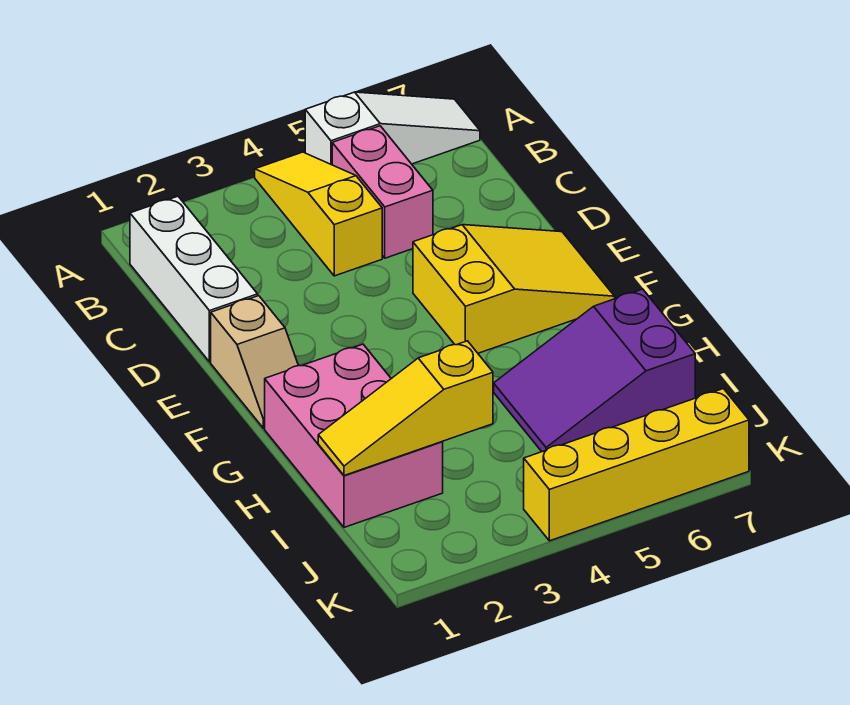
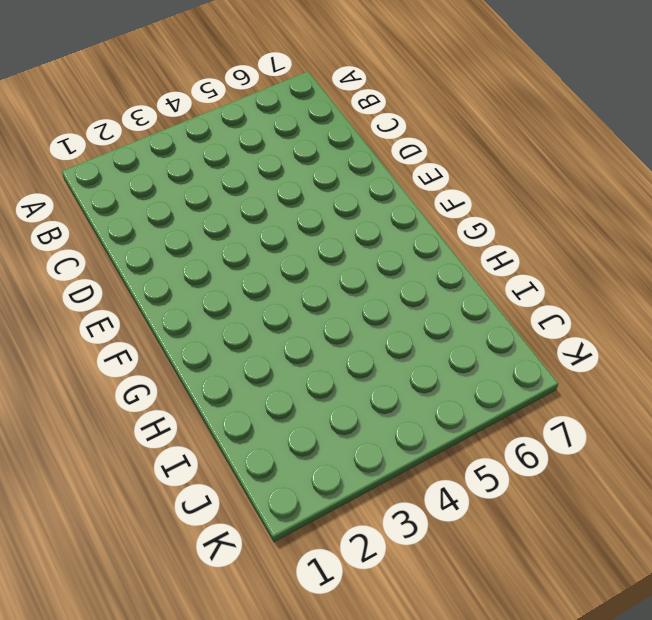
none -> yellow 1x3 slope [255,152,382,276]
none -> white 1x3 slope [305,92,480,165]

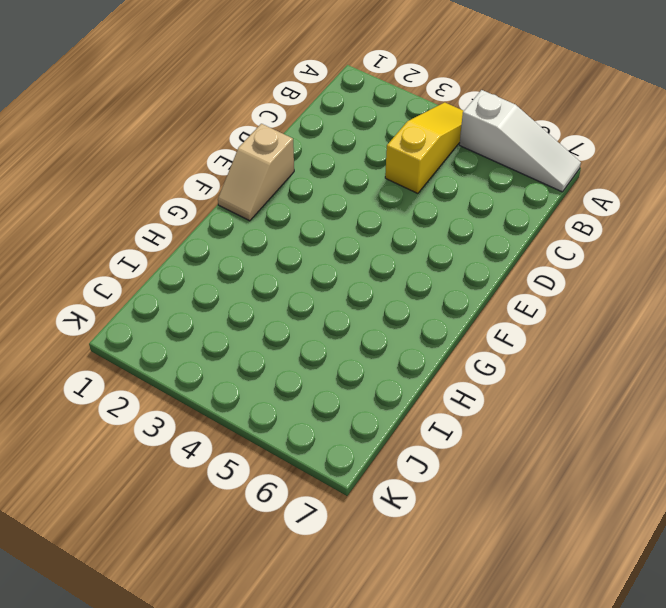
none -> white 1x3 brick [130,196,258,362]
none -> pink 1x2 brick [332,126,433,258]

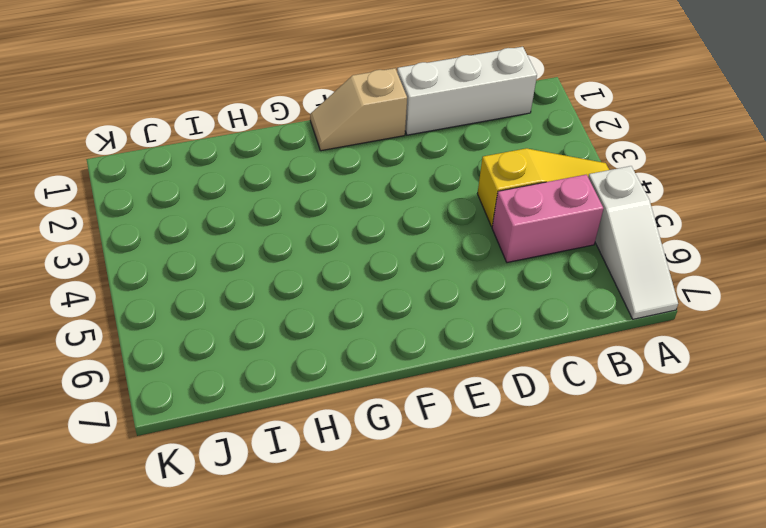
none -> yellow 2x3 slope [413,225,615,353]
none -> pink 2x3 brick [265,344,443,527]

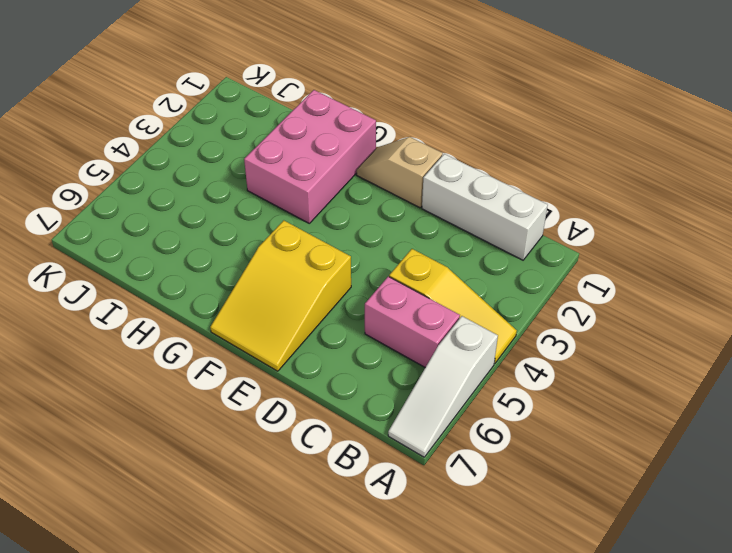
pink 2x3 brick [244,90,376,223] -> pink 2x3 brick turned to [265,344,443,527]
none -> purple 2x3 slope [494,289,695,452]
none -> yellow 1x4 brick [524,389,749,541]

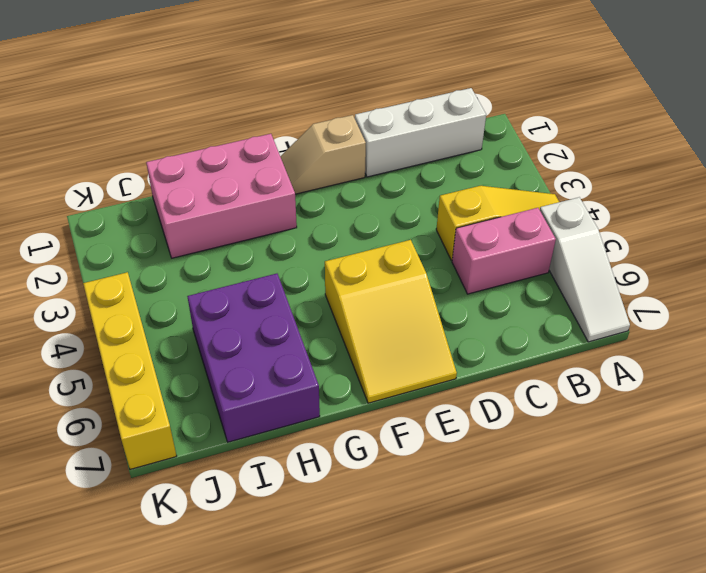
purple 2x3 brick [187,274,320,442] -> purple 2x3 slope [494,289,695,452]
none -> yellow 1x3 slope [318,341,493,476]

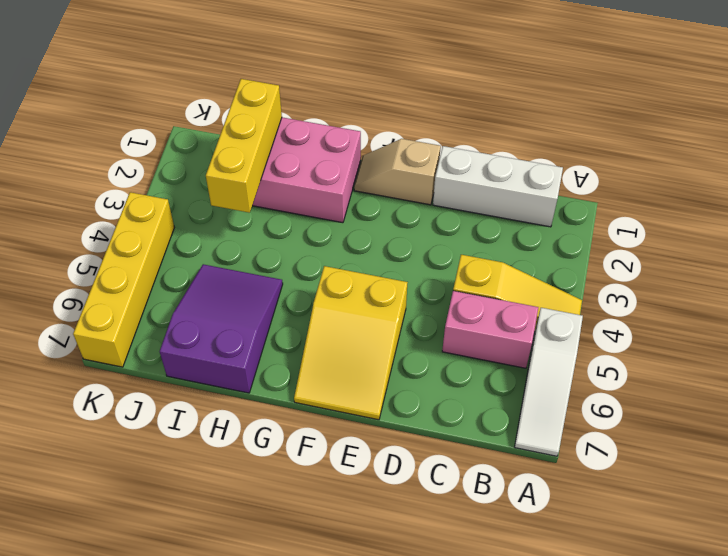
yellow 1x3 brick [206,79,282,213] -> yellow 1x3 slope [318,341,493,476]

